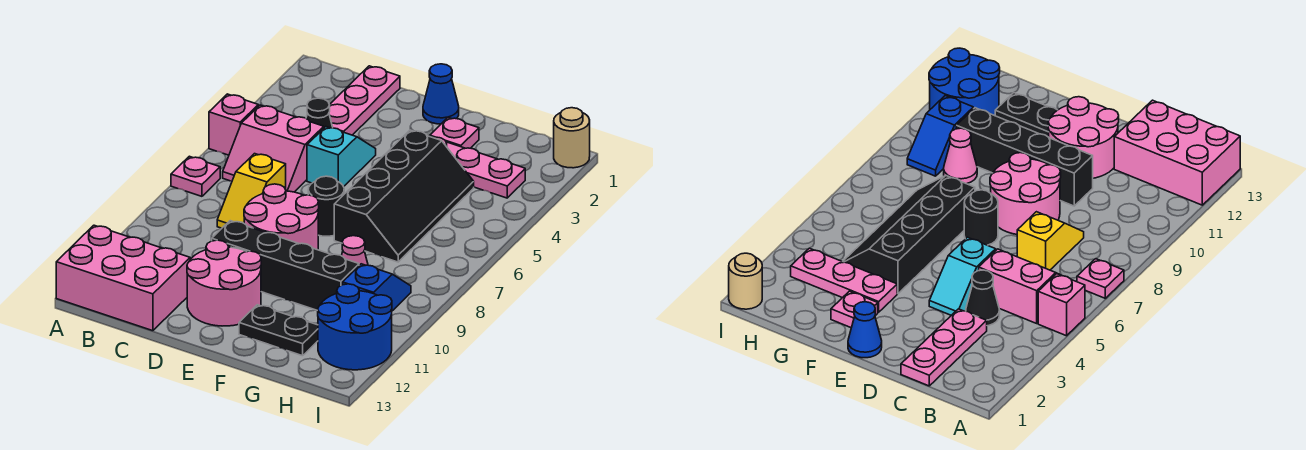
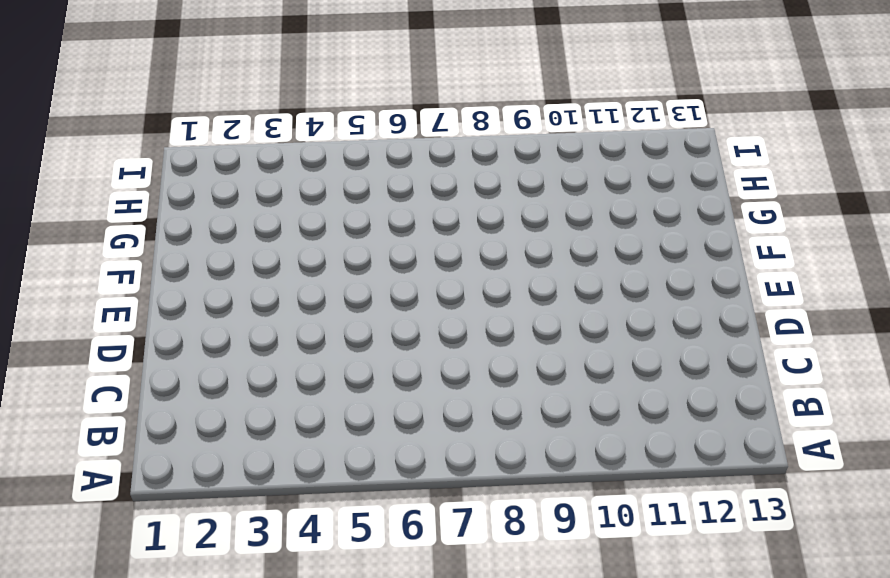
none -> pink 1x1 brick [209,94,258,155]
none -> pink 1x1 plate [171,156,220,196]
none -> pink 2x3 brick [56,225,190,331]

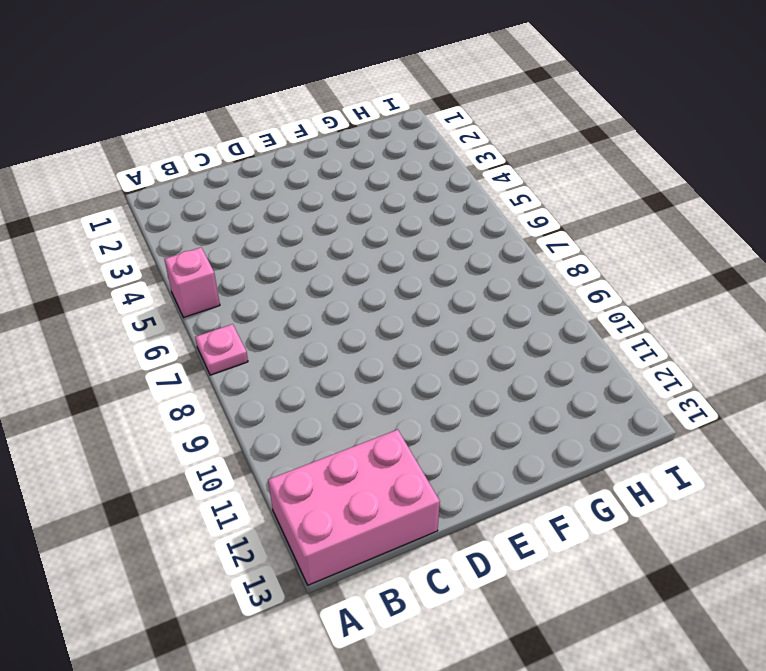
none -> pink 2x2 slope [223,105,324,192]
none -> pink 1x3 plate [329,66,400,135]
none -> black 1x1 cone [306,98,333,128]

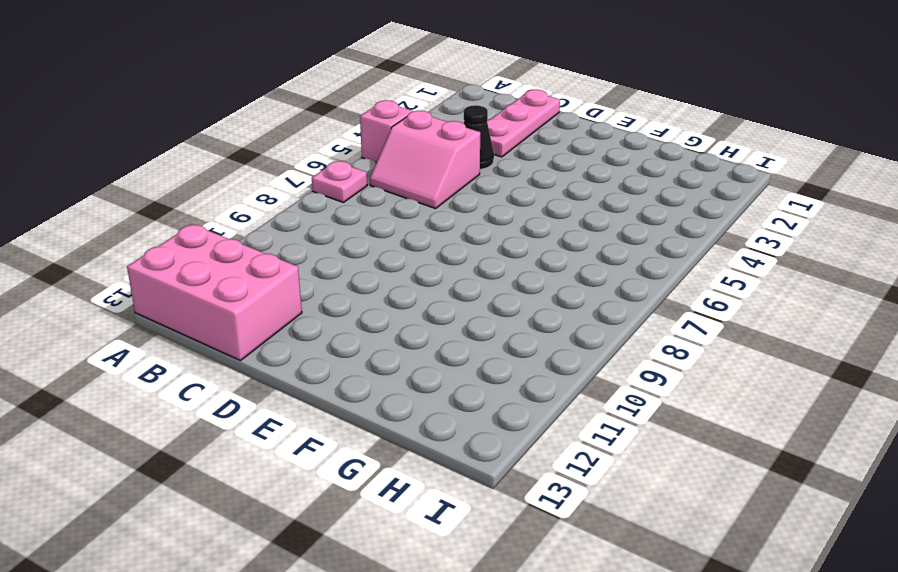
none -> yellow 1x2 slope [217,154,286,228]
none -> cyan 1x2 slope [307,127,376,187]
none -> pink 2x2 round brick [244,184,319,250]

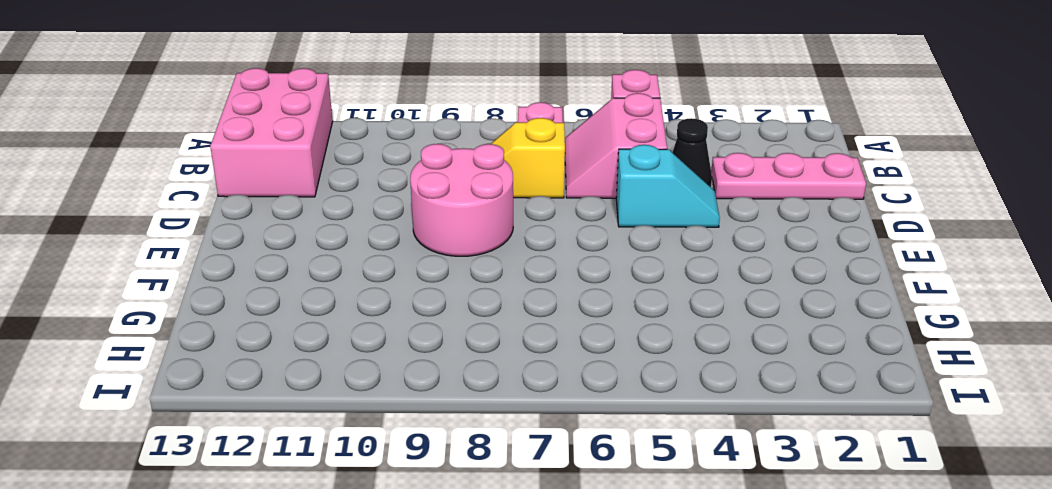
none -> black 1x4 brick [212,221,359,311]
none -> pink 2x2 round brick [187,240,261,326]
none -> blue 1x1 cone [423,64,459,124]

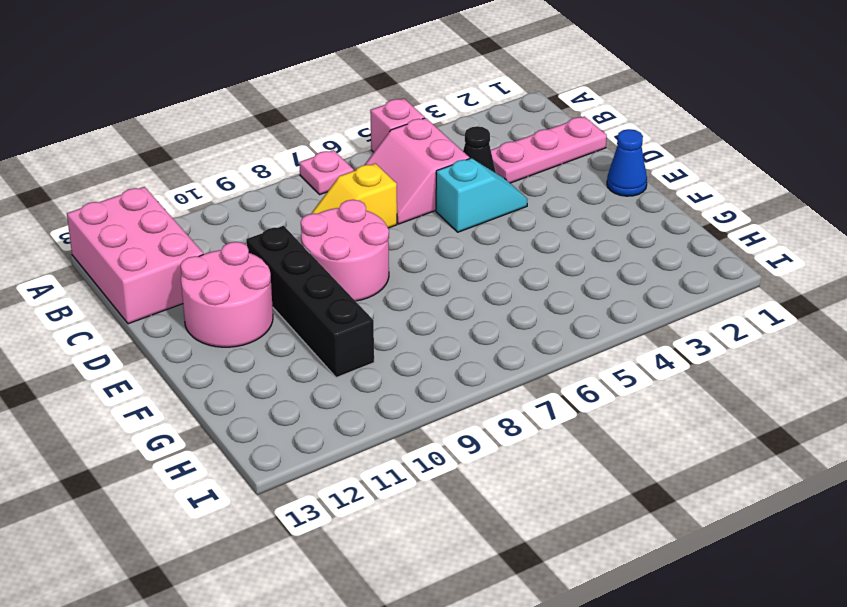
none -> black 1x1 round brick [308,176,344,236]
none -> pink 1x1 plate [430,118,479,148]
none -> pink 1x3 plate [433,137,525,198]

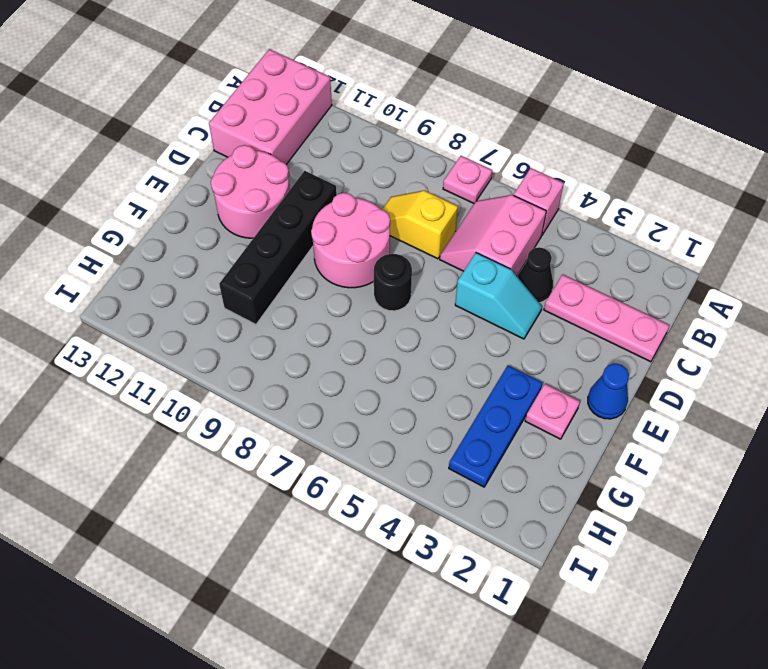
blue 1x3 plate [449,365,542,487] -> pink 1x3 plate [433,137,525,198]
none -> black 2x4 slope [334,130,474,262]
none -> black 1x2 plate [239,305,318,356]
none -> pink 1x1 cone [342,236,368,265]

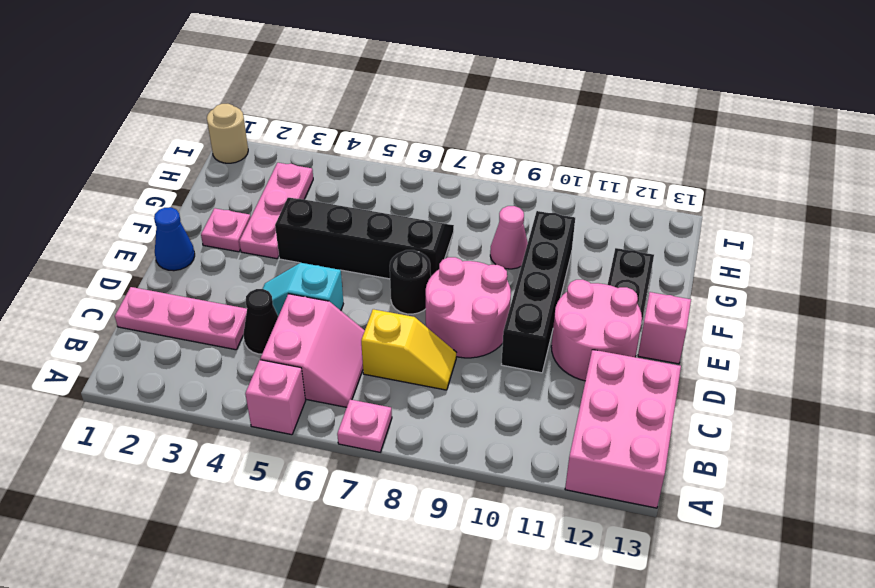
pink 1x1 brick [638,292,691,364] -> none
none -> blue 1x2 slope [343,264,411,311]
none -> blue 2x2 round brick [318,284,392,370]

